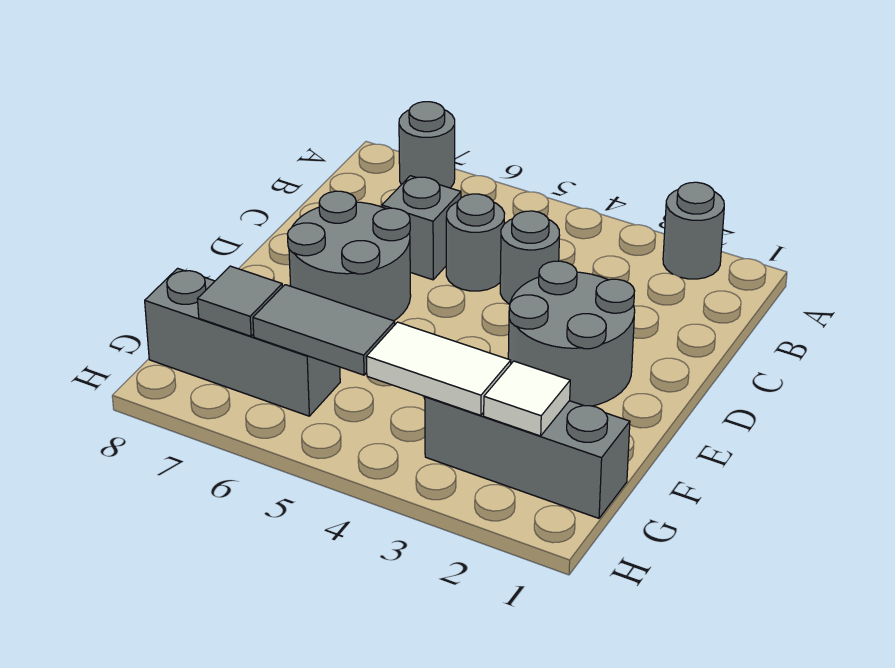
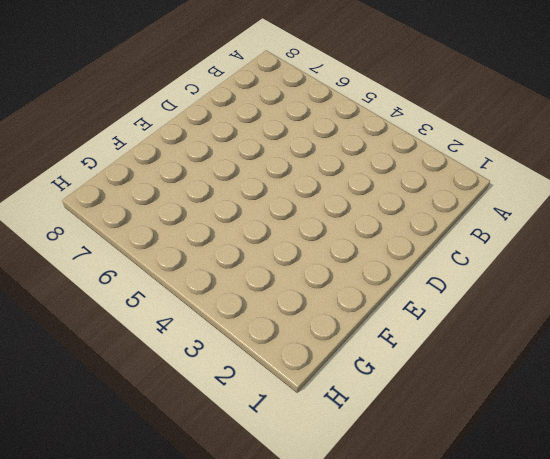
none -> grey 1x1 round brick [663,182,724,279]
none -> grey 1x1 round brick [399,102,455,188]
none -> grey 1x1 round brick [500,211,560,304]

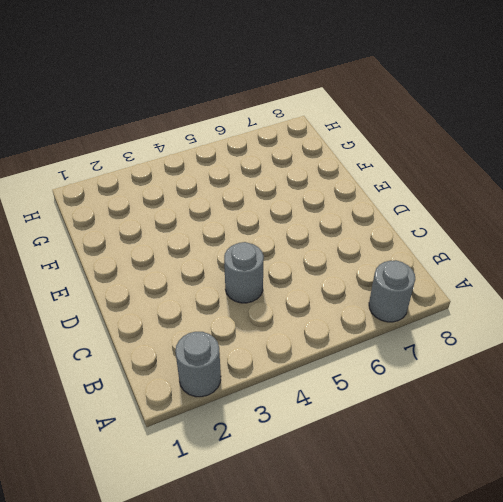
none -> grey 1x1 round brick [446,194,505,291]
none -> grey 1x1 brick [382,176,461,280]
none -> grey 2x2 round brick [508,261,635,406]

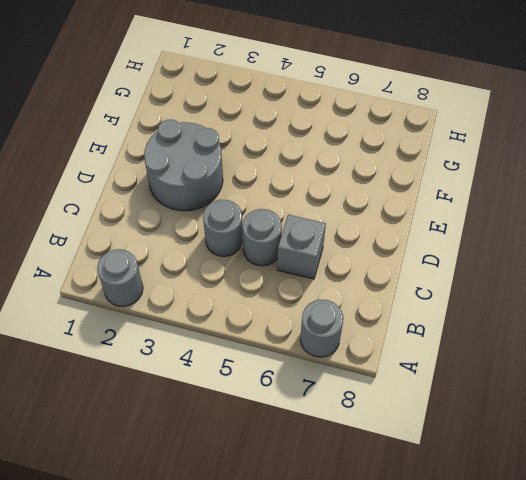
none -> grey 2x2 round brick [287,191,411,321]
none -> grey 1x3 brick [425,396,630,518]
none -> grey 1x3 brick [145,268,340,416]

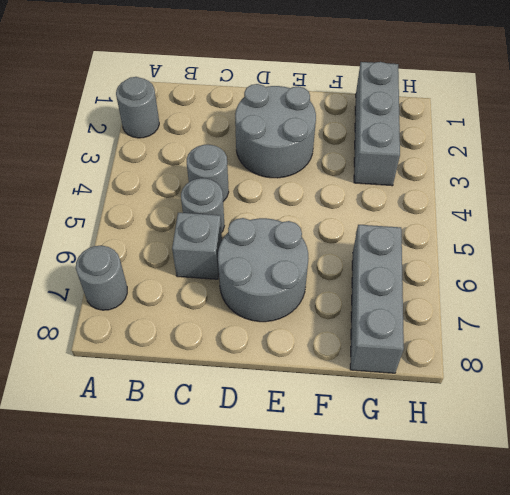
none -> white 1x1 tile [484,361,570,436]
none -> white 1x2 tile [366,322,511,415]
none -> grey 1x2 tile [253,285,395,375]

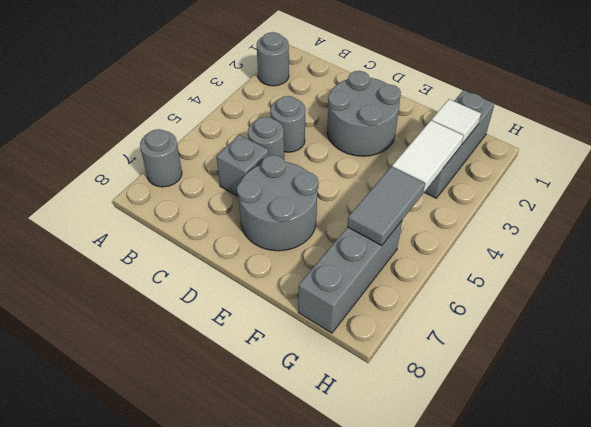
none -> grey 1x1 tile [198,266,282,336]

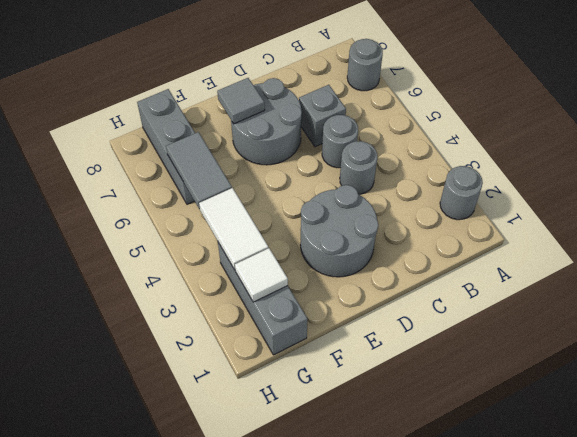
grey 1x1 tile [217,78,265,124] -> grey 1x1 tile moved to [198,266,282,336]

